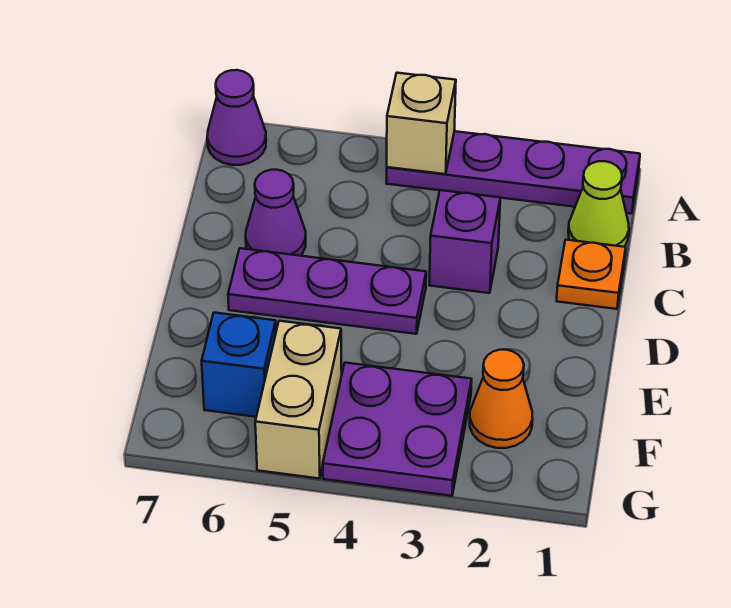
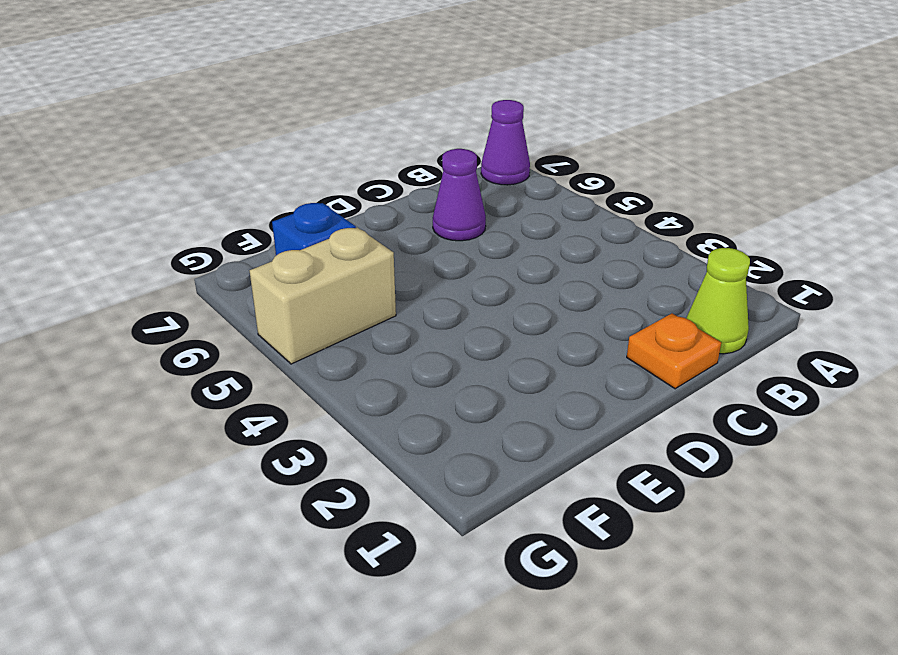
none -> purple 1x4 plate [386,131,640,214]
none -> purple 1x1 brick [429,190,500,293]
none -> purple 1x3 plate [228,248,426,334]

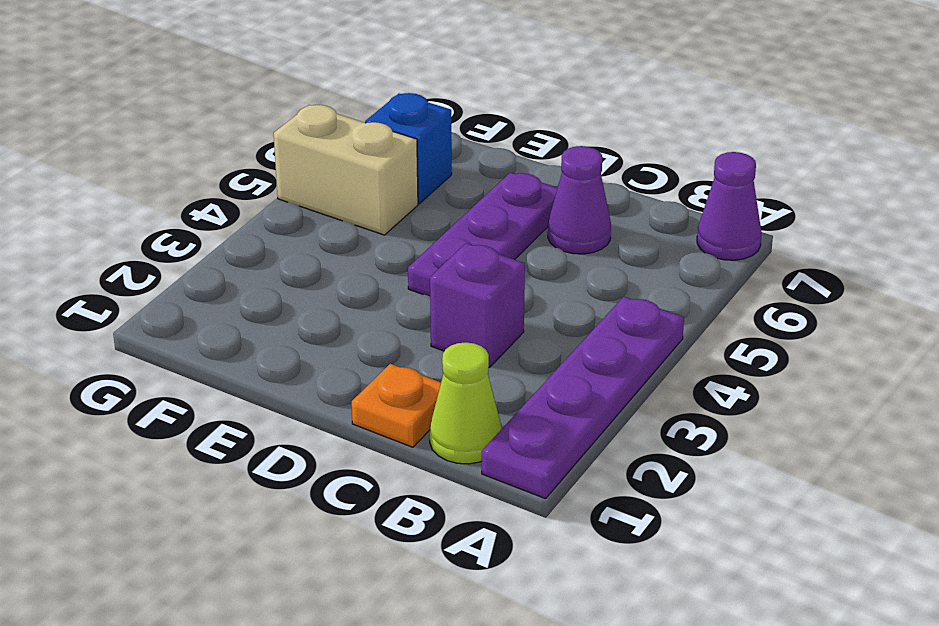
none -> orange 1x1 cone [470,350,533,448]
none -> purple 2x2 plate [323,363,472,496]
none -> tan 1x1 brick [387,73,456,174]

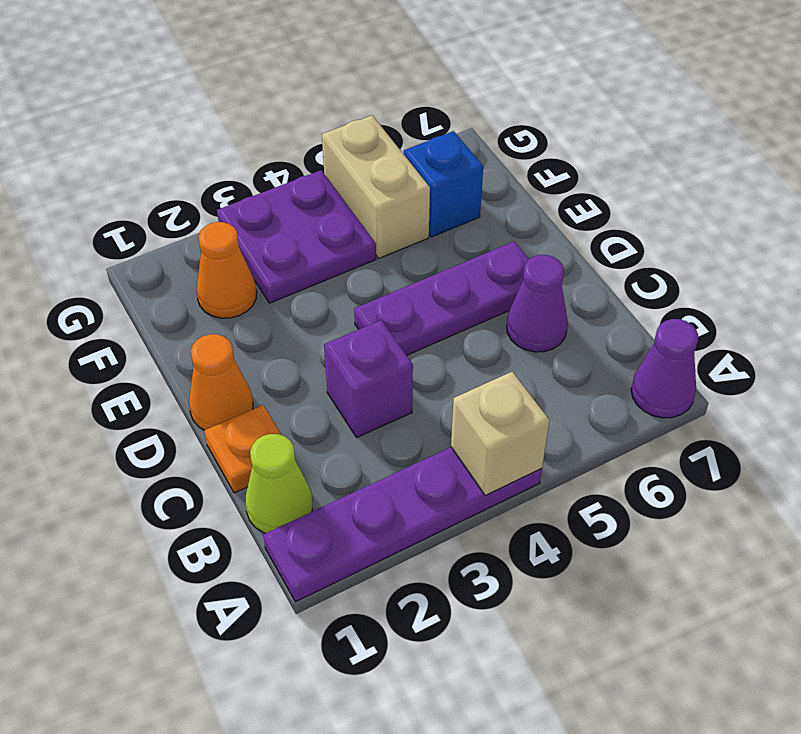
orange 1x1 cone [189,334,253,430] -> none

